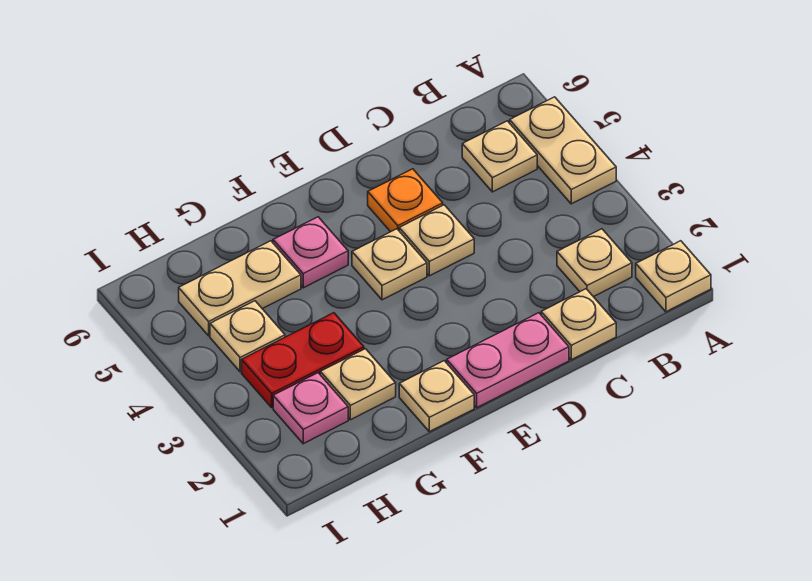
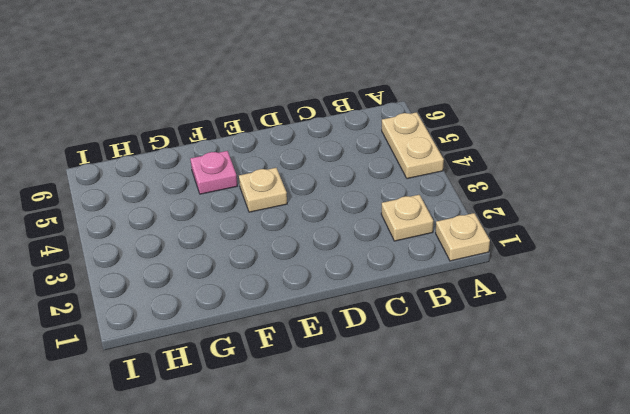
none -> tan 1x1 plate [462,121,537,192]
none -> tan 1x1 plate [541,289,616,360]
none -> pink 1x2 plate [447,313,569,407]

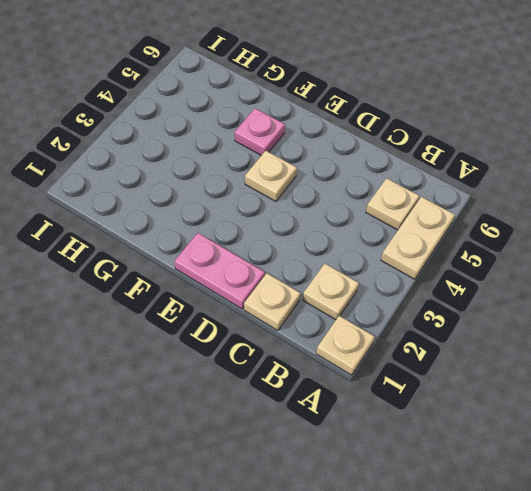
none -> tan 1x1 plate [399,205,474,276]
none -> orange 1x1 plate [368,169,443,232]
none -> tan 1x1 plate [399,361,474,432]

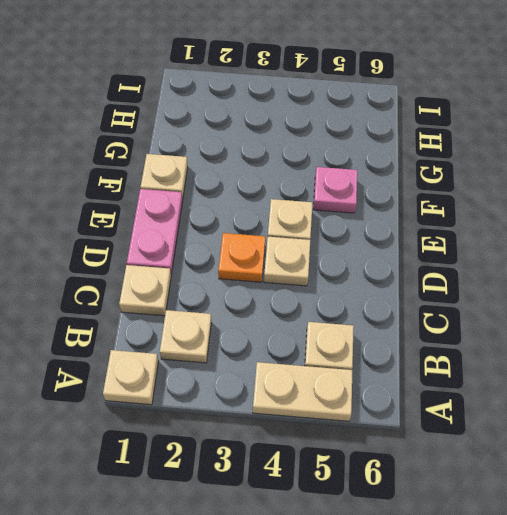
orange 1x1 plate [218,233,265,282] -> orange 1x1 plate moved to [368,169,443,232]
none -> tan 1x1 plate [320,349,396,420]
none -> red 1x2 plate [242,313,364,407]
none -> tan 1x2 plate [179,241,301,336]

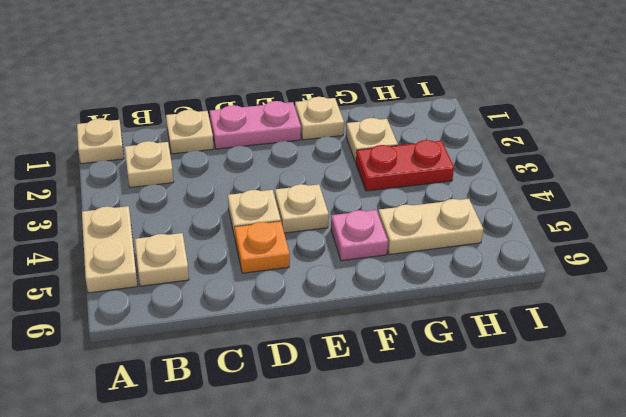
none -> pink 1x1 plate [273,373,348,444]
none -> tan 1x1 plate [210,301,285,372]

